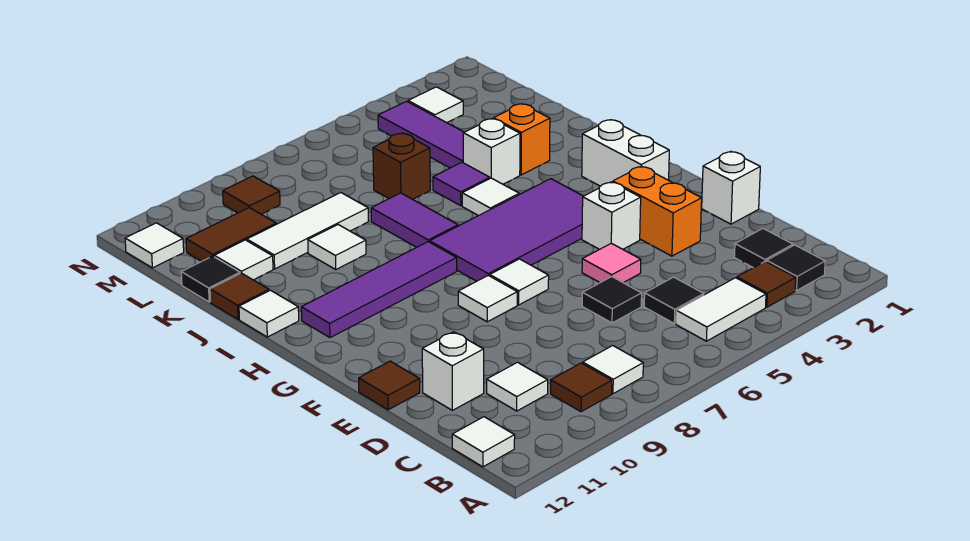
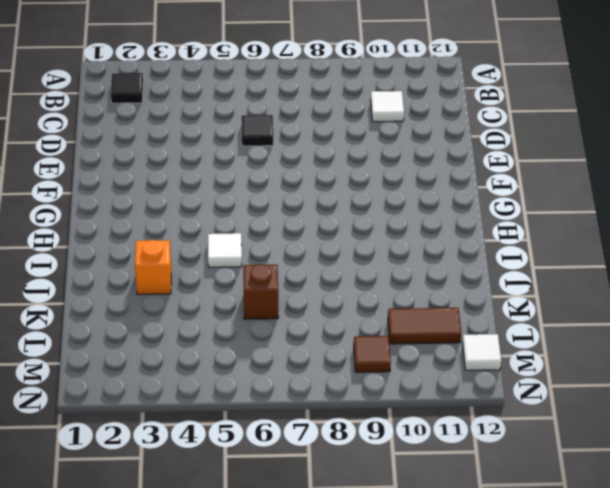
none -> brown 1x1 tile [737,261,796,307]
none -> white 1x2 tile [676,278,766,341]
none -> white 1x1 tile [583,346,643,394]
none -> brown 1x1 tile [551,363,612,412]

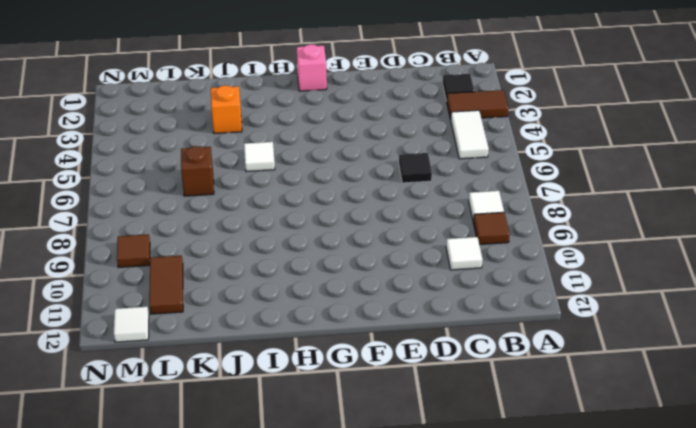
brown 1x2 tile [447,90,508,119] -> brown 1x1 tile [737,261,796,307]
pink 1x1 brick [297,44,327,91] -> none
none -> white 1x1 tile [452,417,515,467]
none -> black 1x1 tile [734,229,793,268]
none -> black 1x1 tile [644,277,704,324]
none -> white 1x1 brick [422,332,484,410]

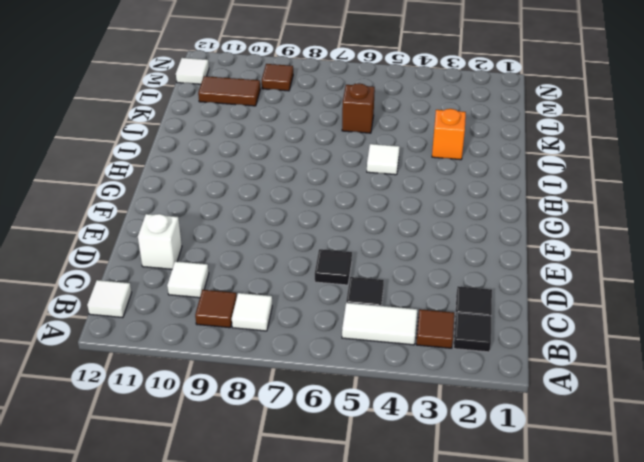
none -> white 1x1 brick [702,151,760,224]
none -> orange 1x2 brick [613,166,702,256]
none -> pink 1x1 tile [582,243,641,283]
none -> brown 1x1 tile [359,361,420,410]

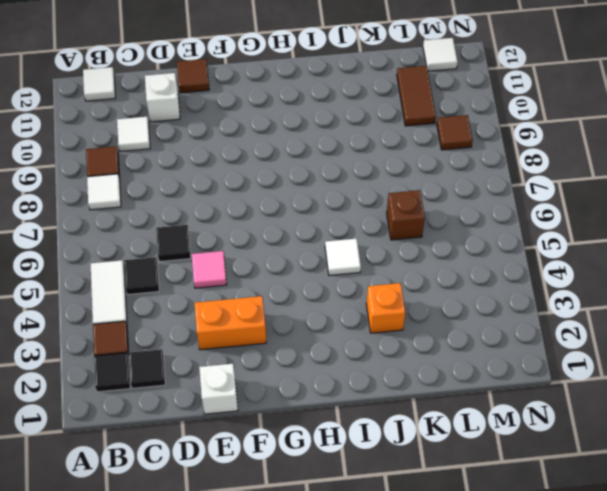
none -> white 1x1 brick [582,182,641,249]
none -> white 1x1 tile [490,259,549,305]
none -> white 1x1 tile [458,275,517,322]
none -> white 1x2 brick [582,120,669,186]

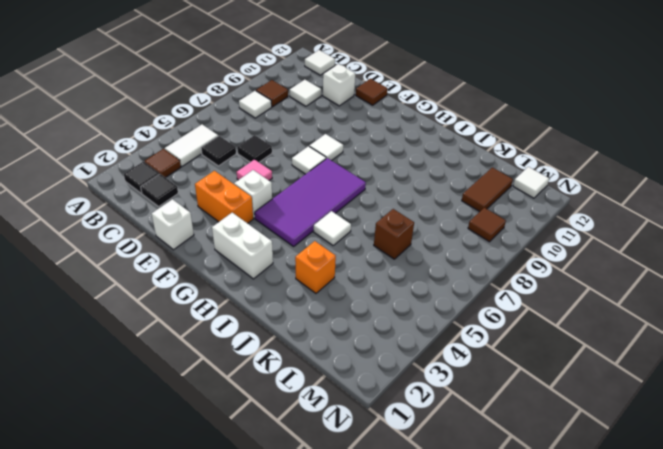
none -> purple 1x4 tile [301,242,457,338]
none -> purple 1x2 tile [371,193,458,247]
none -> white 1x1 tile [239,290,299,337]
none -> white 1x1 brick [463,119,520,184]

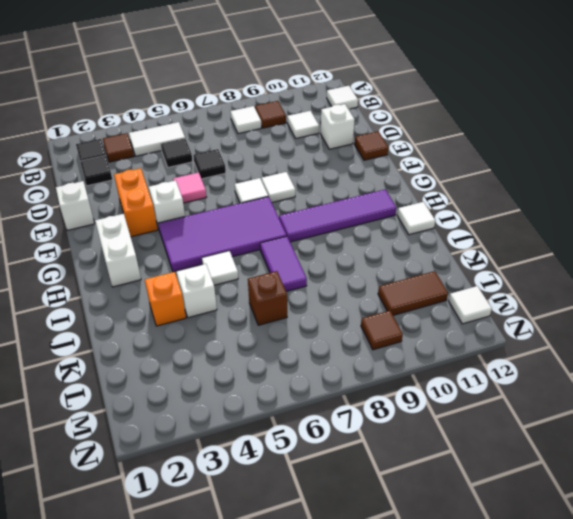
none -> purple 1x1 tile [433,162,490,206]
none -> white 1x1 tile [308,225,366,269]
none -> brown 1x1 tile [210,273,269,319]
none -> purple 1x3 tile [378,101,464,168]

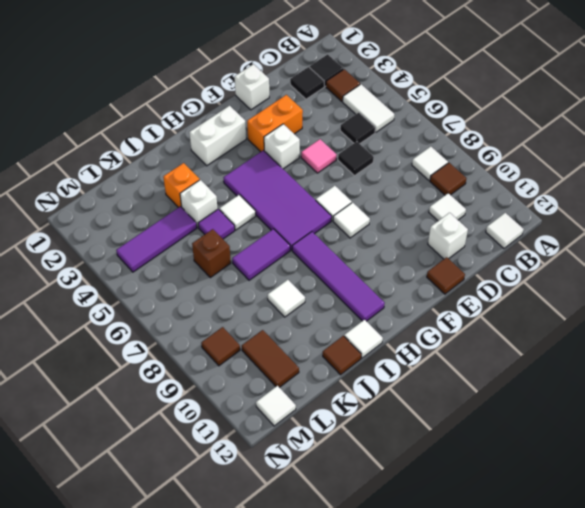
none -> white 1x3 tile [247,193,369,269]
none -> white 1x1 tile [214,240,273,280]
none -> black 1x1 tile [181,256,240,302]
none -> white 1x1 tile [408,87,463,123]

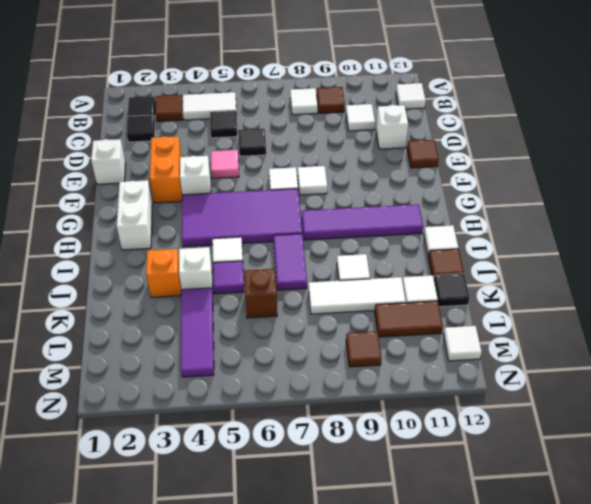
none -> white 1x1 tile [408,87,463,123]

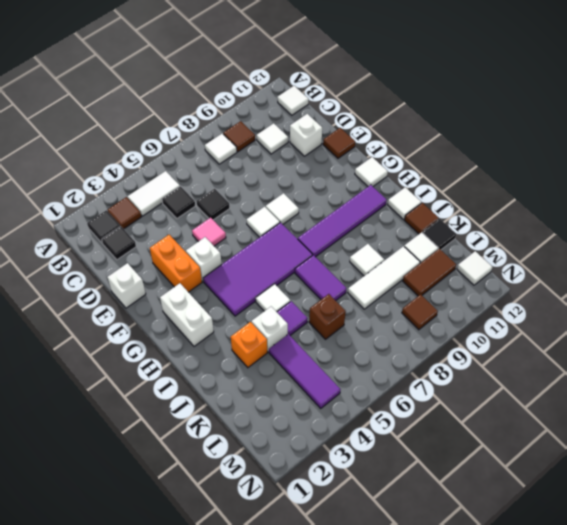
white 1x1 tile [355,157,388,186] -> white 1x1 tile moved to [408,87,463,123]

